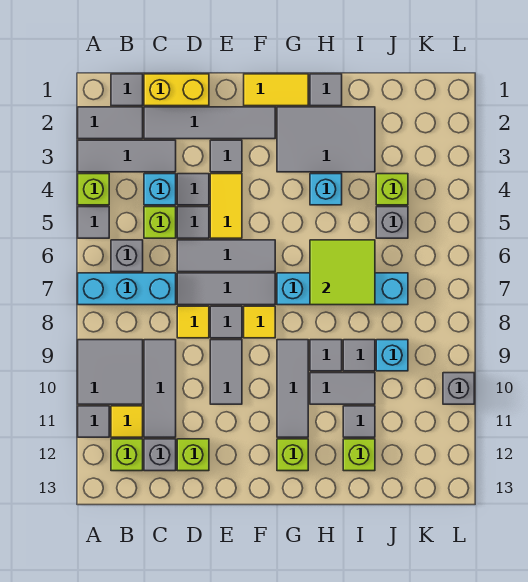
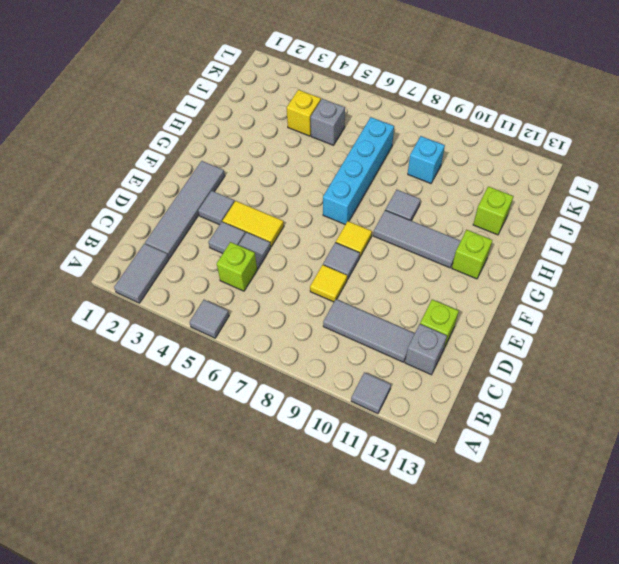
yellow 1x1 brick [287,90,321,136] -> lime 1x1 brick [376,174,408,205]
none -> grey 1x3 tile [78,140,176,172]
none -> lime 1x1 brick [78,174,109,205]
none -> cyan 1x3 brick [78,273,176,305]
none -> grey 2x2 tile [78,340,143,404]

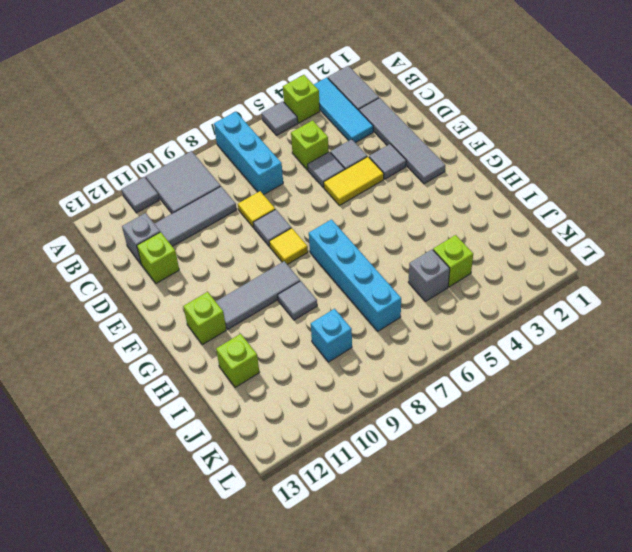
cyan 1x3 tile [314,77,373,143] -> grey 1x3 tile [78,140,176,172]
none -> grey 1x1 tile [111,74,143,106]
none -> grey 1x1 brick [111,240,143,272]
none -> yellow 1x1 tile [111,406,143,437]
none -> lime 1x1 brick [111,439,143,471]

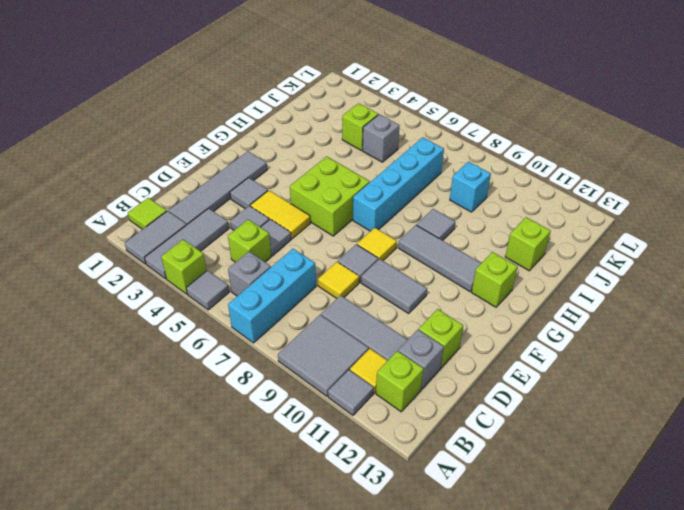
lime 1x1 tile [128,198,167,229] -> grey 1x1 tile [111,74,143,106]
lime 2x2 brick [290,156,370,236] -> grey 1x3 tile [177,240,275,272]
none -> yellow 1x2 brick [144,74,209,106]
none -> cyan 1x1 brick [144,174,176,205]
none -> grey 1x3 tile [177,273,275,305]
none -> yellow 1x2 tile [244,74,308,106]

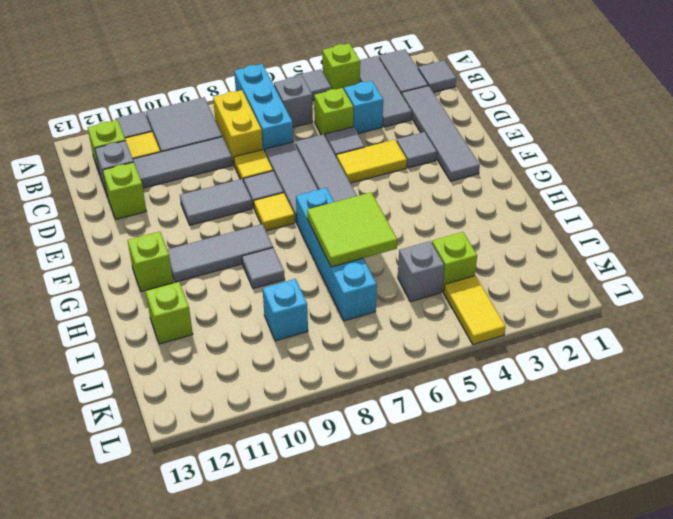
yellow 1x2 brick [213,90,263,164] -> yellow 1x2 brick moved to [144,74,209,106]
yellow 1x2 tile [444,276,506,345] -> yellow 1x2 tile moved to [244,74,308,106]
none -> grey 1x1 tile [177,174,209,205]
none -> grey 2x3 tile [277,107,375,172]
none -> grey 1x1 tile [310,74,342,106]
none -> cyan 1x1 brick [310,174,342,205]

